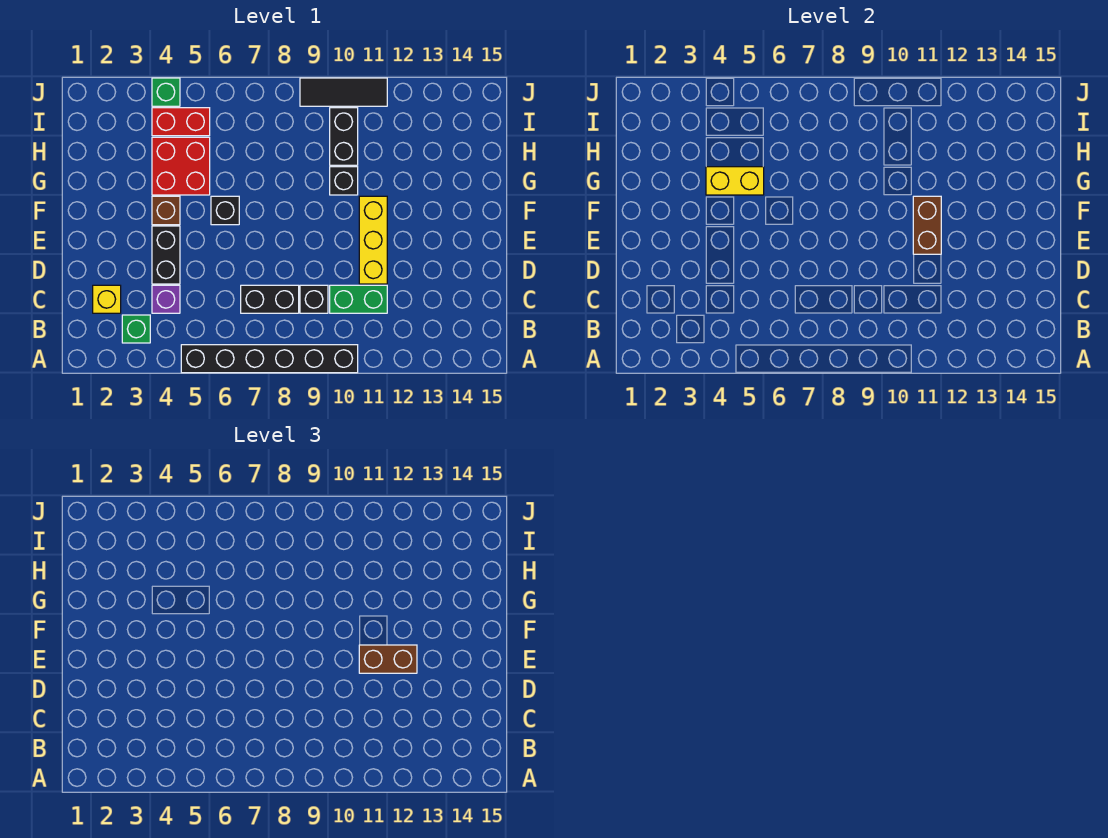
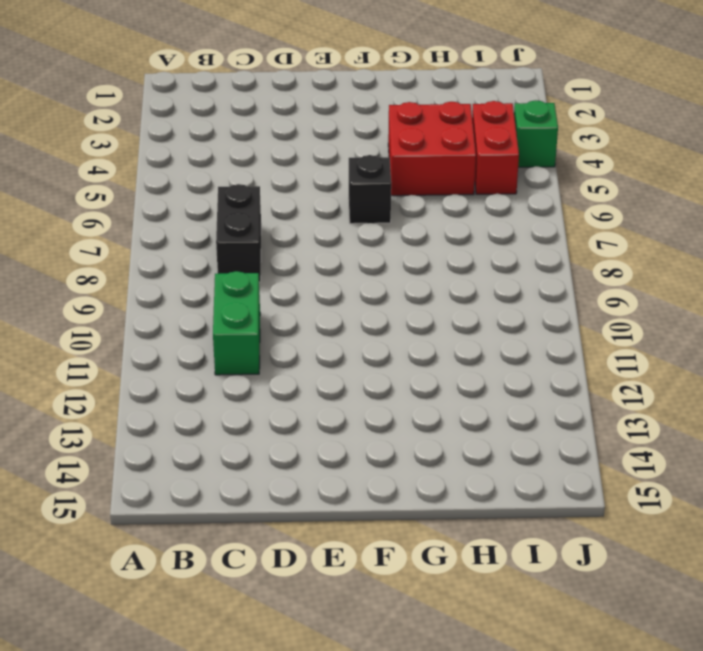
none -> black 1x6 brick [181,345,358,373]
none -> green 1x1 brick [122,315,150,343]
none -> yellow 1x1 brick [93,285,121,313]

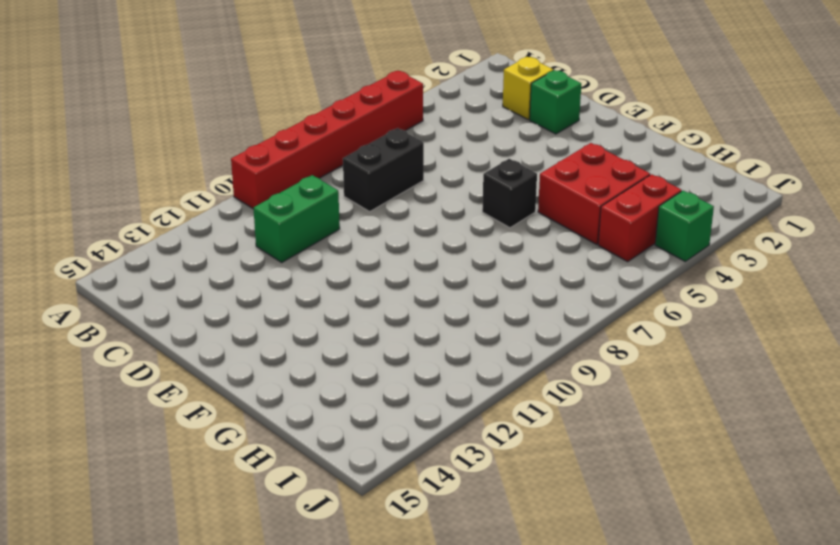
red 1x6 brick [231,71,423,208] -> black 1x6 brick [181,345,358,373]
green 1x1 brick [530,70,581,134] -> green 1x1 brick moved to [122,315,150,343]
none -> purple 1x1 brick [152,285,180,313]
none -> black 1x1 brick [300,285,328,313]
none -> black 1x2 brick [152,226,180,284]

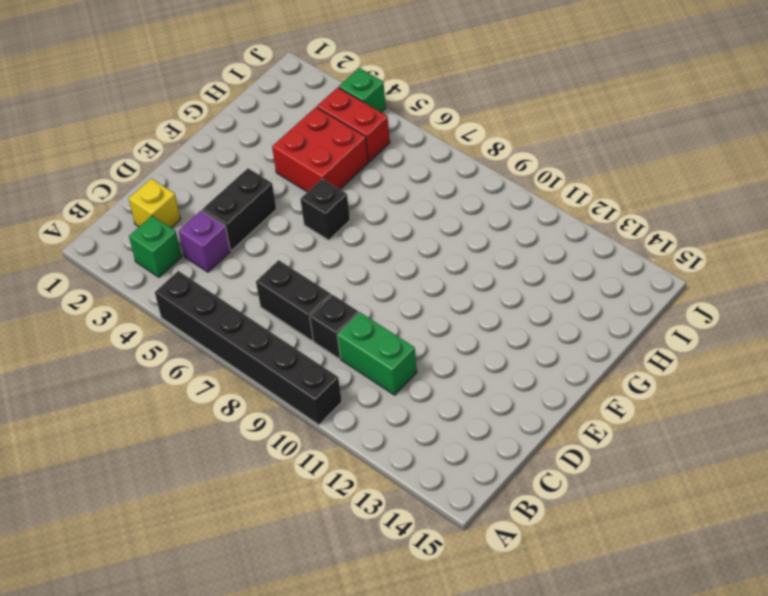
none -> yellow 1x3 brick [359,196,387,284]
none -> brown 1x1 brick [152,196,180,225]
none -> black 1x1 brick [330,167,358,195]

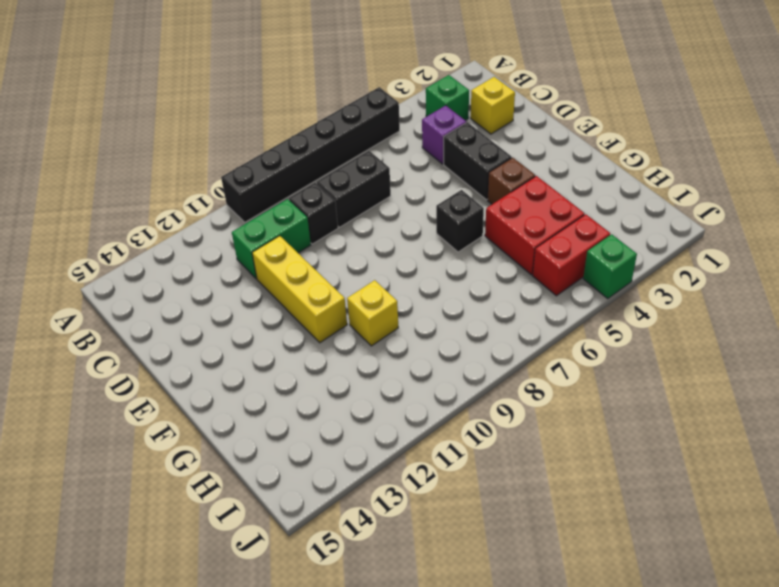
yellow 1x1 brick [347,280,398,346] -> black 1x1 brick [330,167,358,195]
none -> black 1x2 brick [330,108,358,165]
none -> black 1x3 tile [300,78,387,106]
none -> brown 1x2 brick [913,196,941,254]

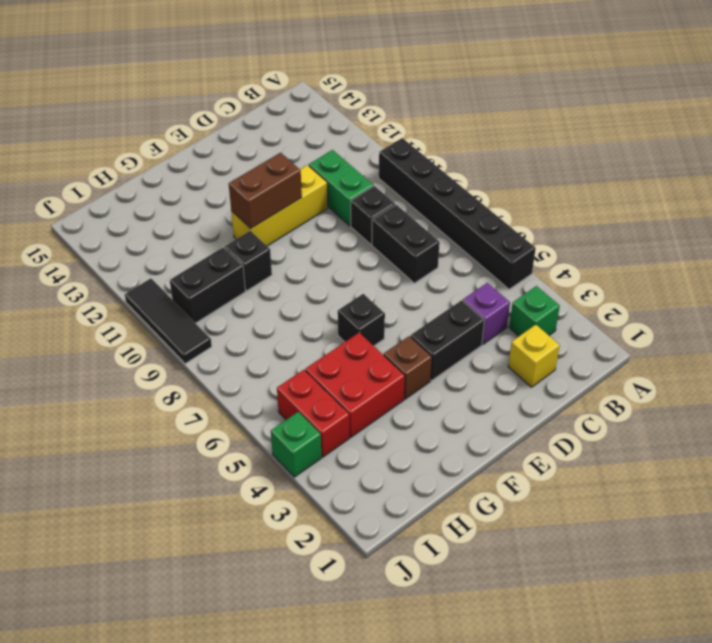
none -> yellow 1x2 brick [706,167,764,195]
none -> brown 1x2 brick [359,645,417,673]

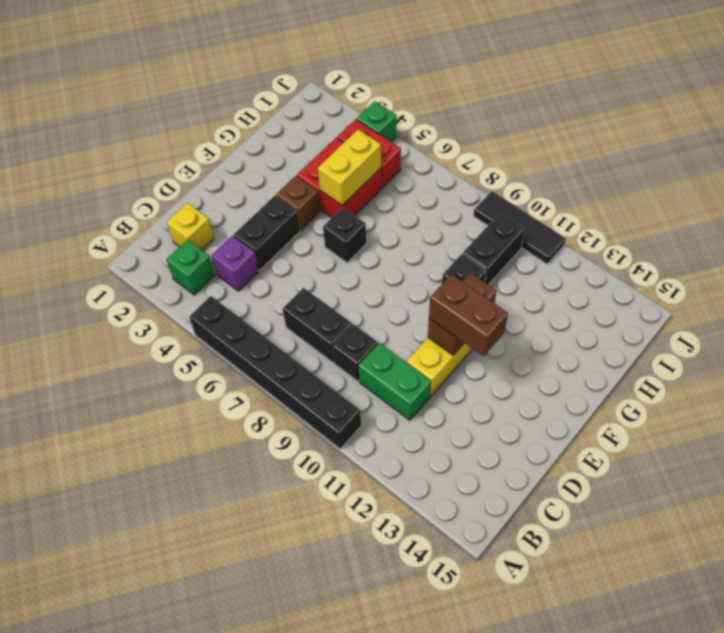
yellow 1x2 brick [318,130,381,205] -> yellow 1x2 brick turned to [706,167,764,195]

